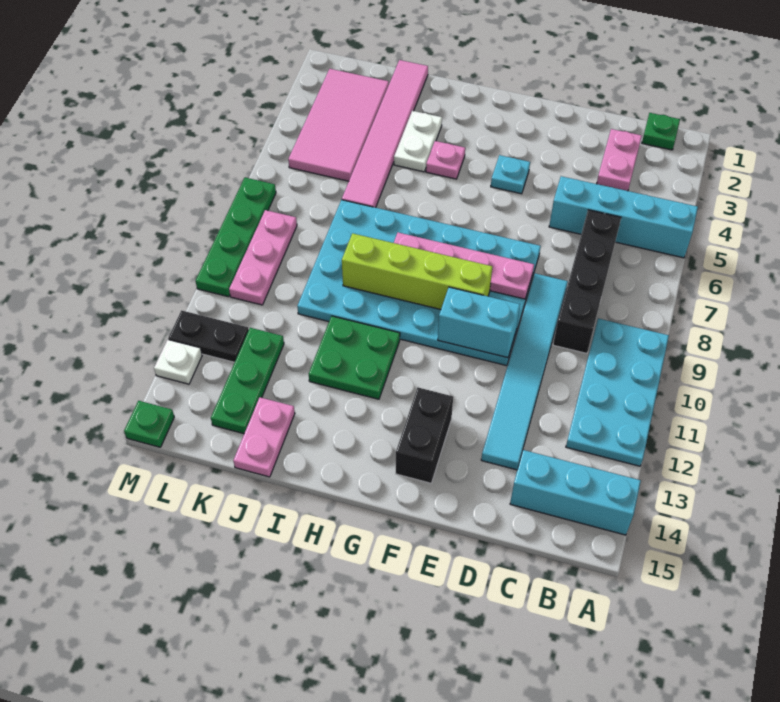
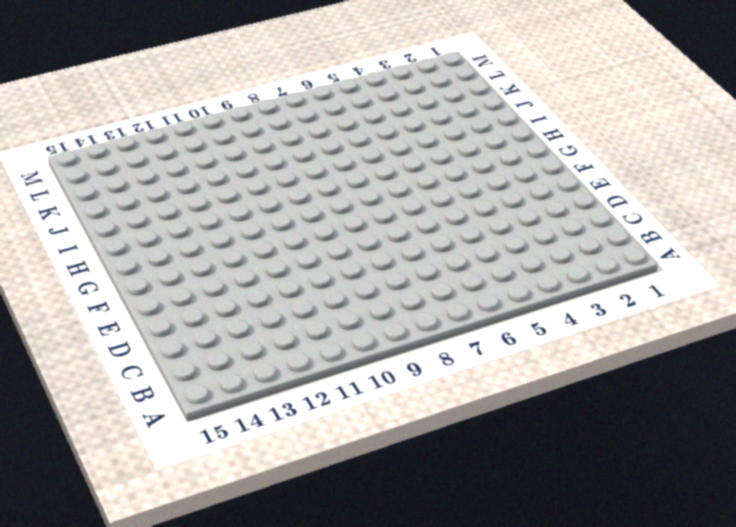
none -> cyan 1x4 brick [549,176,698,258]
none -> cyan 2x4 plate [566,318,669,466]
none -> cyan 1x3 brick [510,450,641,535]

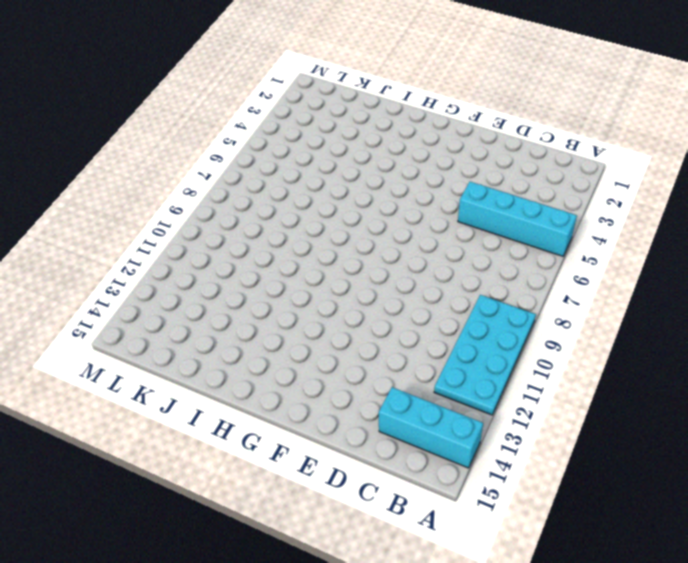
none -> green 1x1 plate [642,113,680,150]
none -> pink 1x2 plate [597,129,642,191]
none -> black 1x4 brick [553,210,621,353]

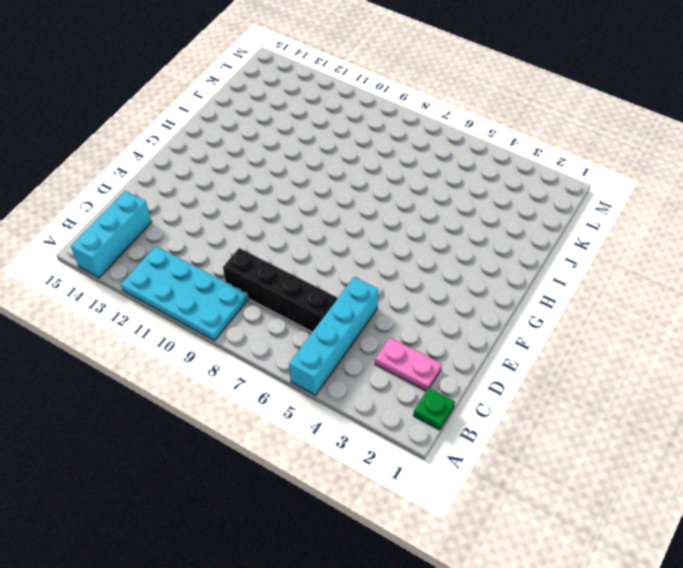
none -> cyan 1x6 tile [481,274,568,470]
none -> cyan 4x6 plate [297,200,541,366]
none -> cyan 1x1 plate [491,155,530,194]

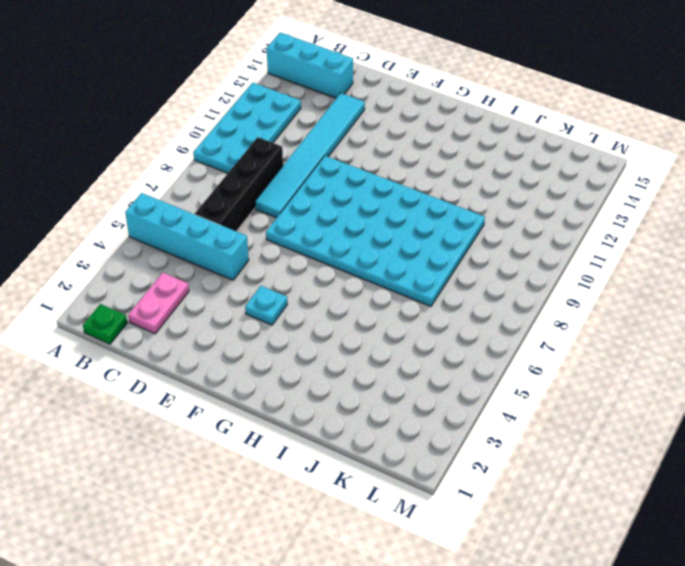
none -> black 1x2 brick [396,388,453,483]
none -> pink 1x1 plate [426,141,465,179]
none -> green 2x2 plate [309,316,400,399]

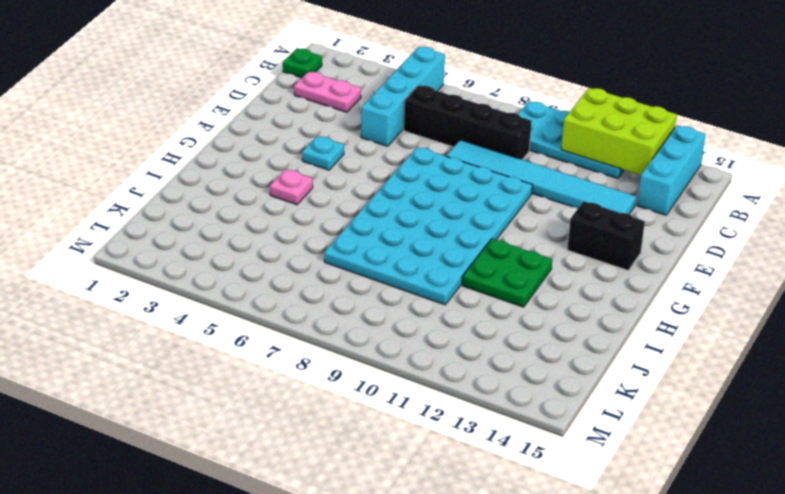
lime 2x3 brick [561,88,677,175] -> none
none -> white 1x2 plate [394,111,442,172]
none -> pink 1x6 tile [342,60,428,208]
none -> pink 1x2 plate [233,397,295,477]

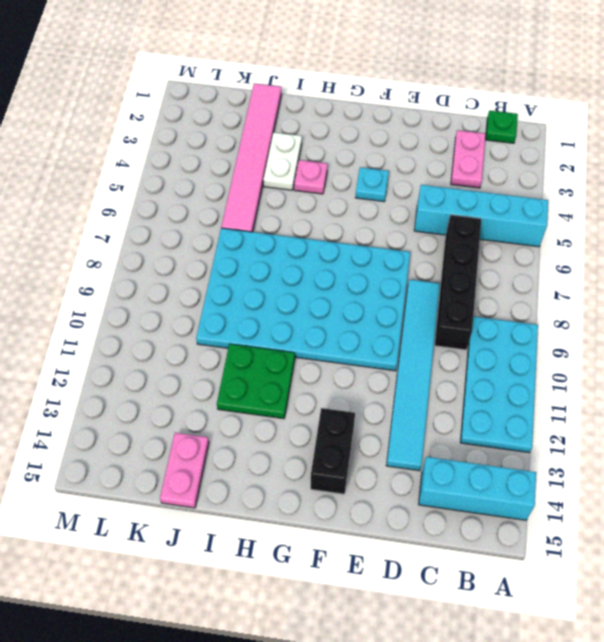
none -> pink 2x4 tile [288,69,389,181]
none -> green 1x3 plate [211,328,284,434]
none -> pink 1x3 plate [229,210,297,305]

